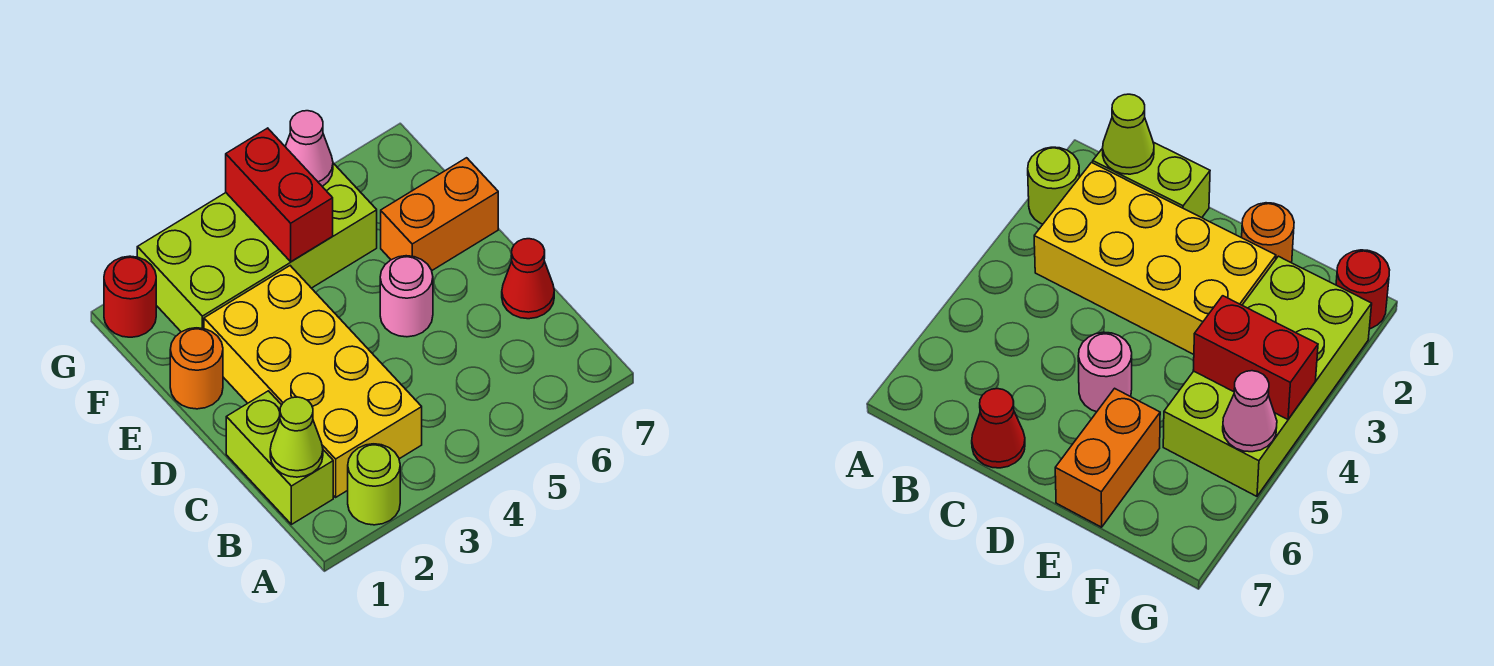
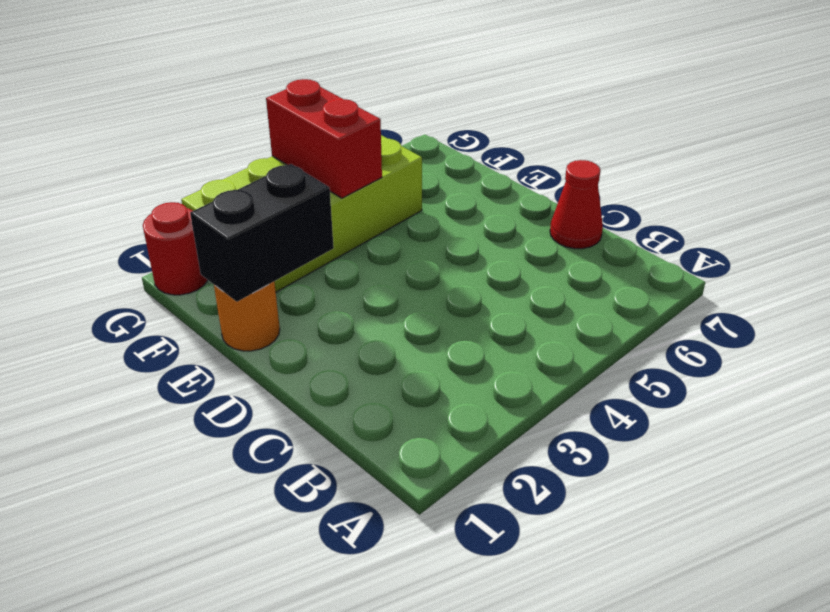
black 1x2 brick [190,164,334,302] -> none
none -> lime 1x1 round brick [348,444,400,525]
none -> lime 1x2 brick [226,391,333,524]
none -> yellow 2x4 brick [204,266,422,497]

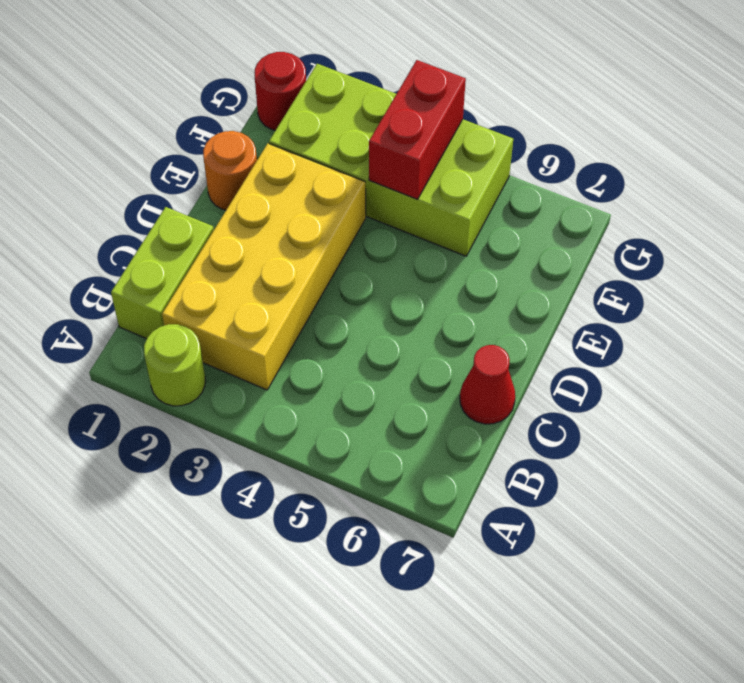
none -> pink 1x1 round brick [380,256,433,337]
none -> orange 1x2 brick [381,158,498,270]
none -> lime 1x1 cone [270,397,323,477]

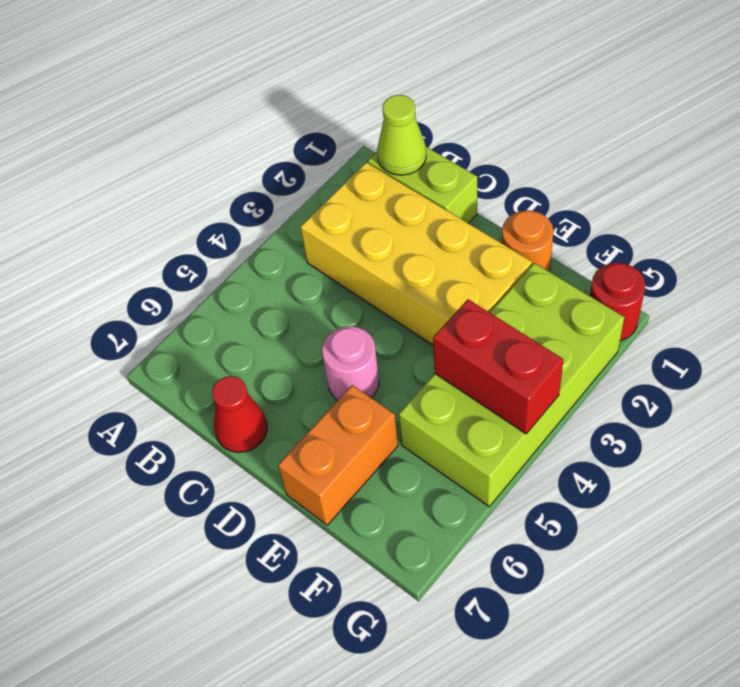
none -> lime 1x1 round brick [348,444,400,525]
none -> pink 1x1 cone [285,111,333,186]

